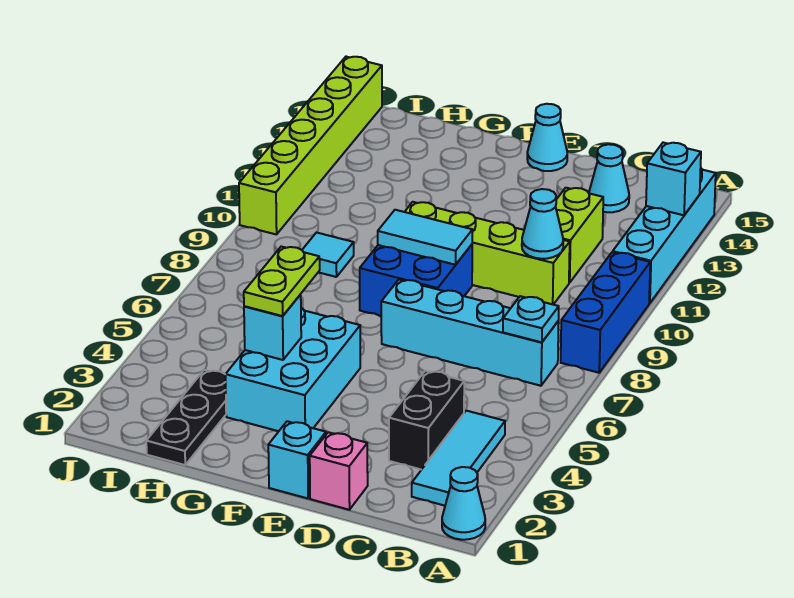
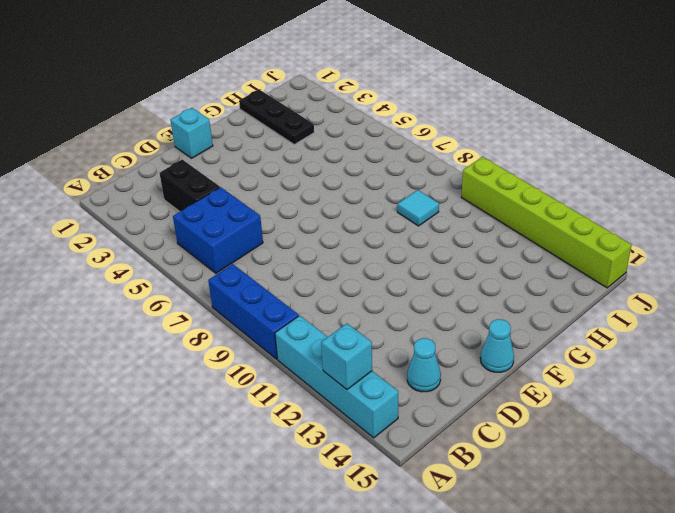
blue 2x2 brick [173,187,263,273] -> blue 2x2 brick moved to [360,245,472,316]
none -> cyan 1x1 cone [442,467,485,540]
none -> cyan 1x3 tile [412,411,505,506]
none -> cyan 1x4 brick [381,280,559,386]

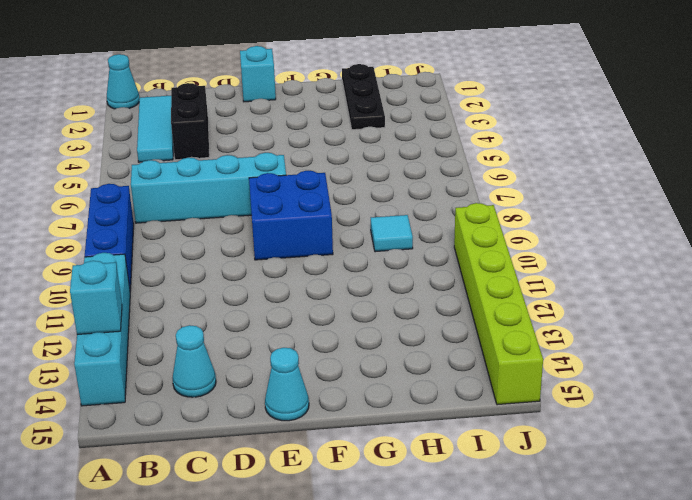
none -> lime 1x4 brick [405,202,570,305]
none -> lime 1x2 brick [556,188,603,283]
none -> pink 1x1 brick [310,432,368,510]

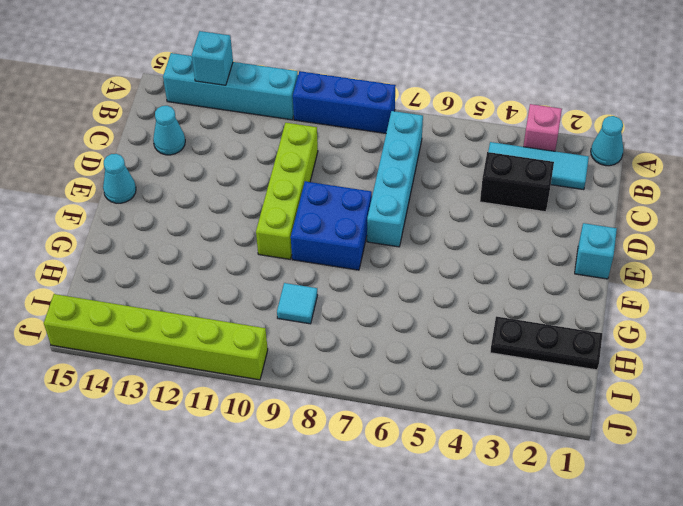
pink 1x1 brick [523,104,562,151] -> pink 1x1 brick moved to [310,432,368,510]
none -> lime 1x2 brick [556,188,603,283]
none -> cyan 2x3 brick [225,308,360,431]
none -> cyan 1x1 plate [503,296,559,342]

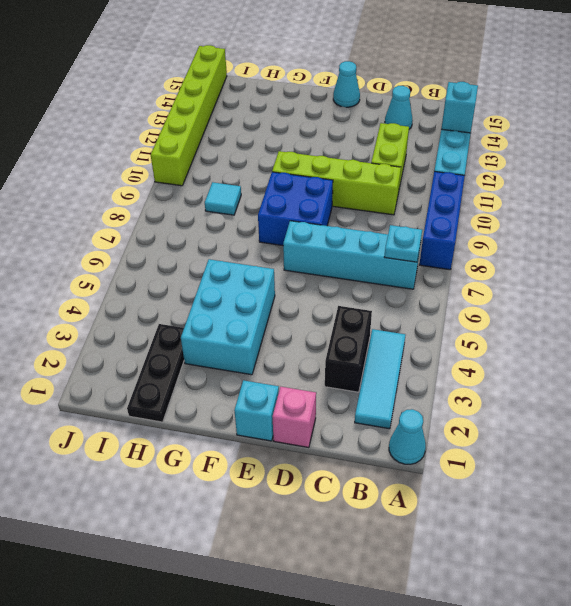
none -> cyan 1x1 cone [522,189,563,259]
none -> cyan 1x2 tile [378,210,473,265]
none -> cyan 1x1 brick [244,294,301,360]

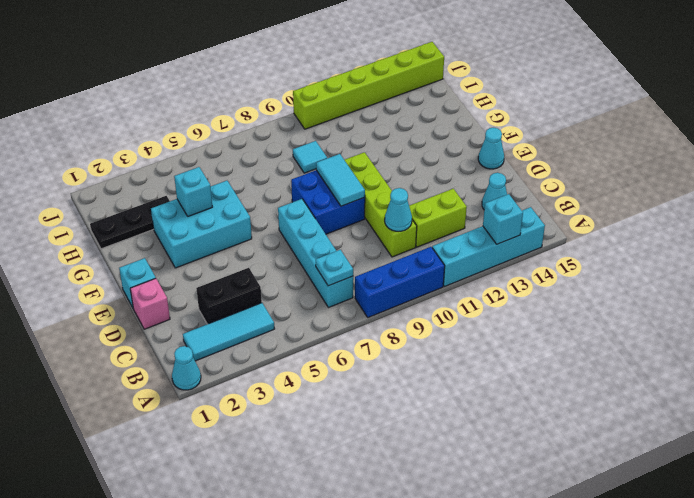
none -> lime 1x2 plate [244,247,320,316]

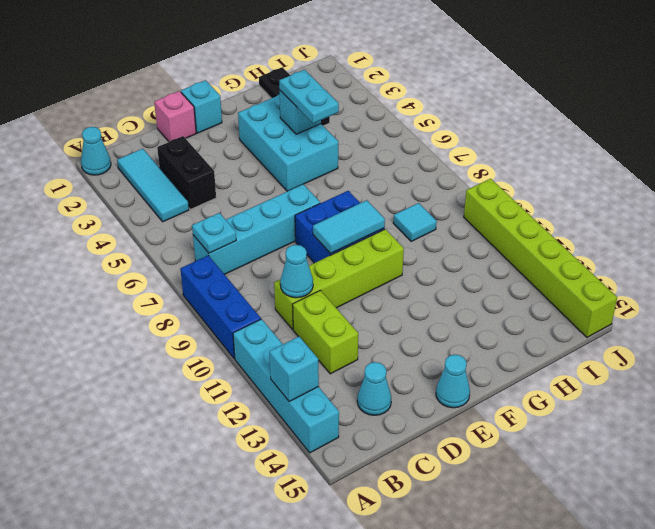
cyan 1x2 plate [279,70,339,123] -> lime 1x2 plate [244,247,320,316]

